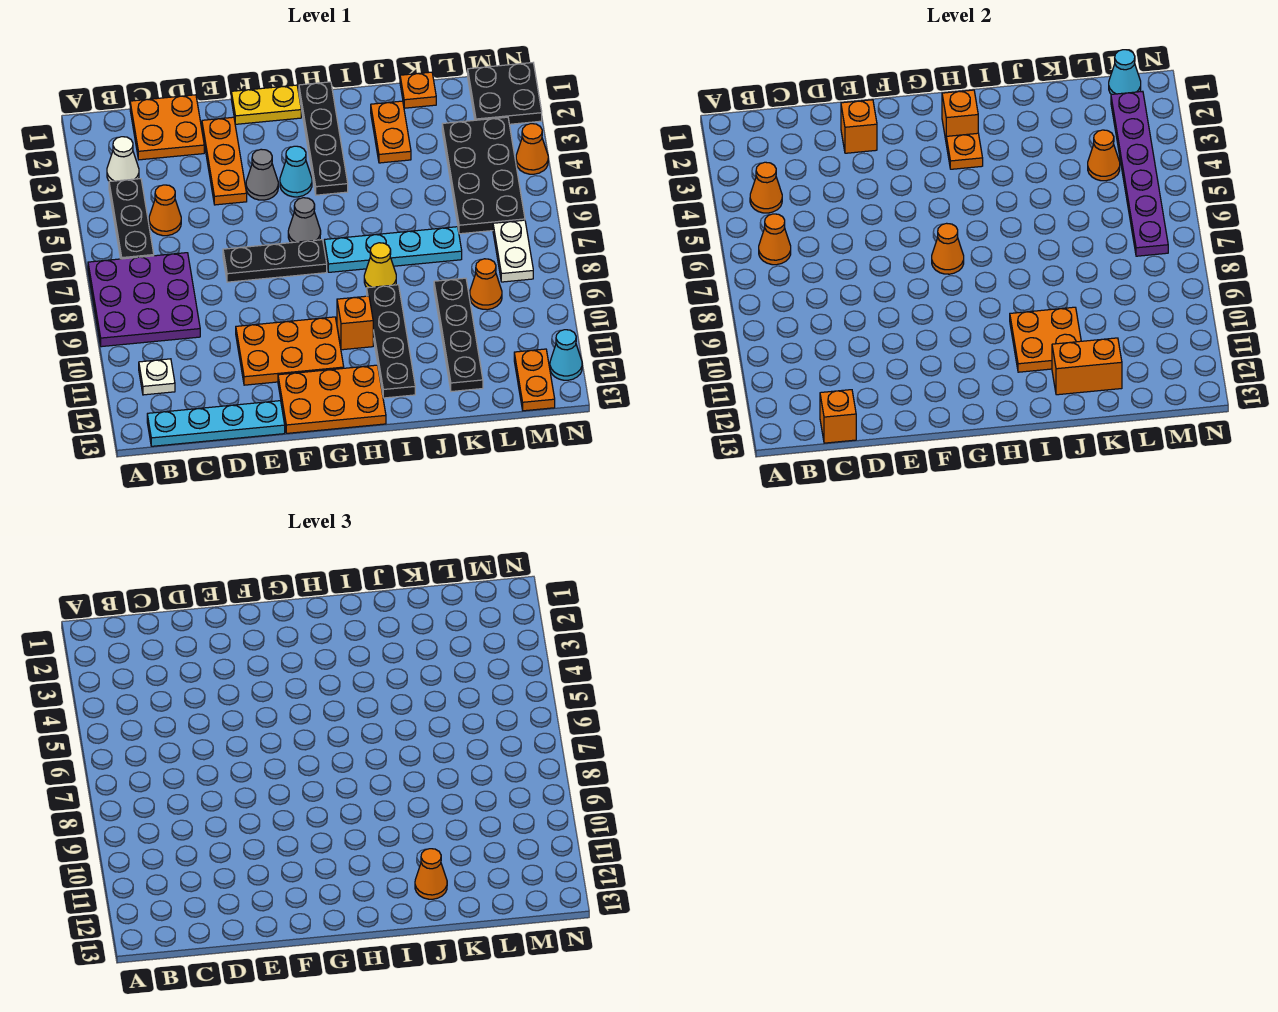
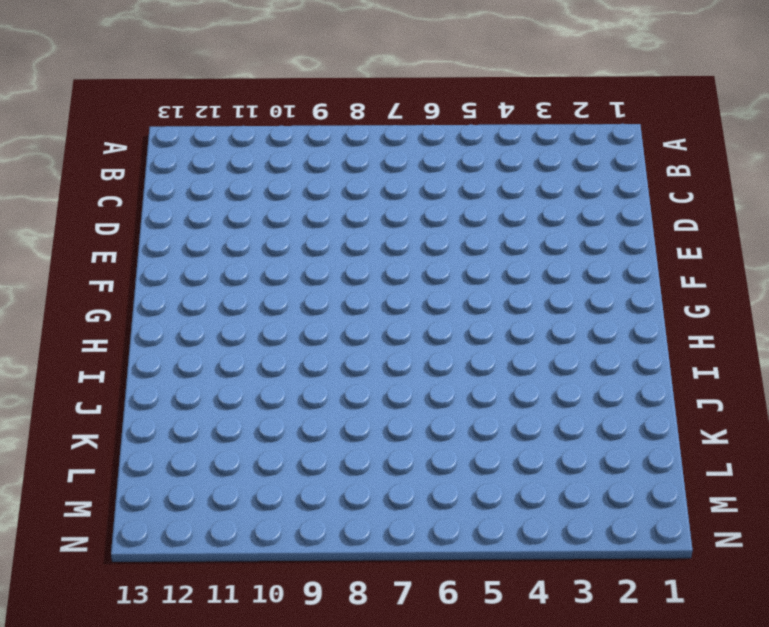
none -> purple 3x3 plate [88,253,200,347]
none -> white 1x1 cone [107,137,139,182]
none -> black 1x3 plate [109,179,154,259]
none -> white 1x1 plate [139,359,175,395]

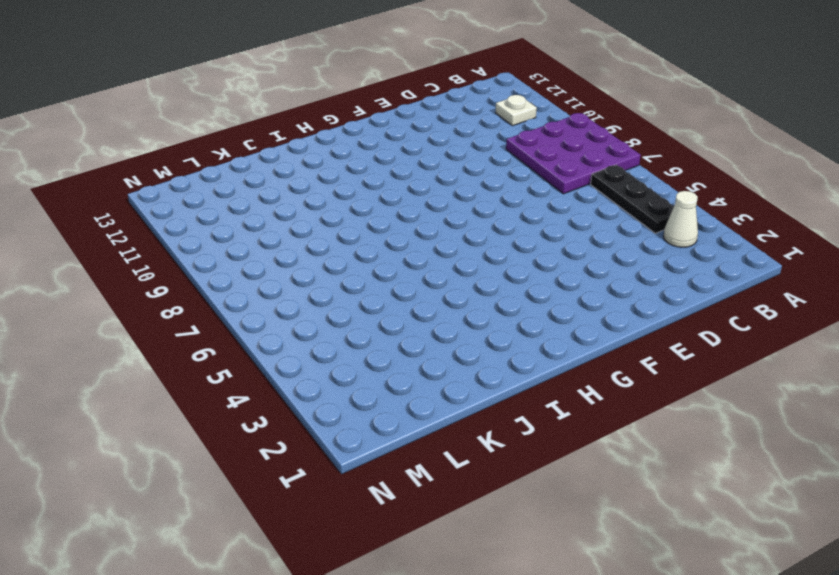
none -> cyan 1x4 plate [147,401,285,446]
none -> orange 2x2 plate [130,95,204,160]
none -> orange 1x1 cone [149,185,181,236]
none -> orange 1x3 plate [202,117,247,205]

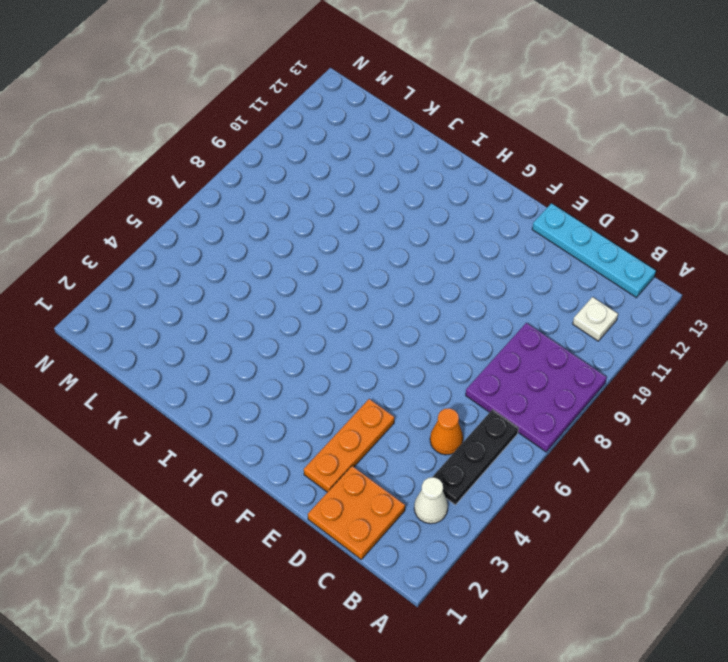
none -> black 1x3 plate [223,240,327,282]
none -> orange 2x3 plate [236,317,344,385]
none -> yellow 1x2 plate [231,85,301,124]
none -> grey 1x1 cone [246,149,278,200]

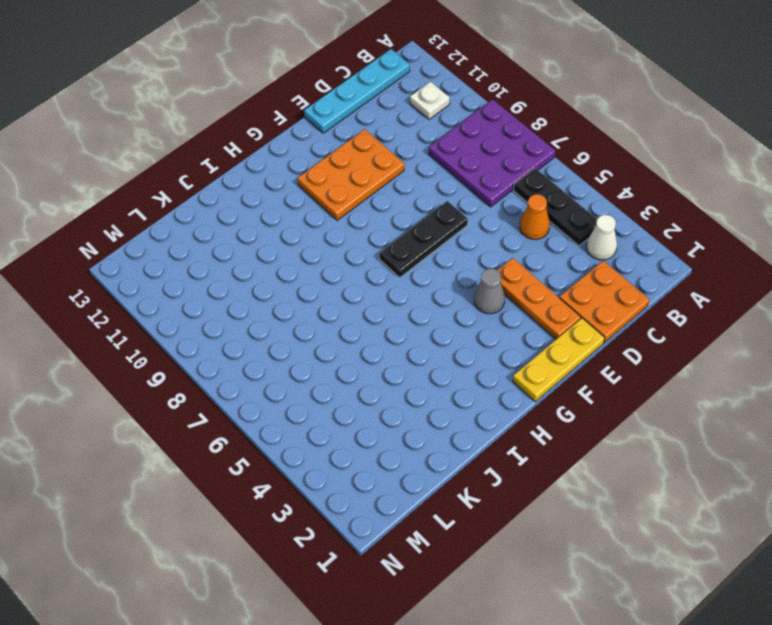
yellow 1x3 plate [513,318,605,402] -> yellow 1x2 plate [231,85,301,124]
none -> orange 2x3 plate [278,365,386,433]
none -> cyan 1x1 cone [280,146,312,197]
none -> grey 1x1 cone [288,198,321,243]
none -> black 1x4 plate [299,82,348,195]

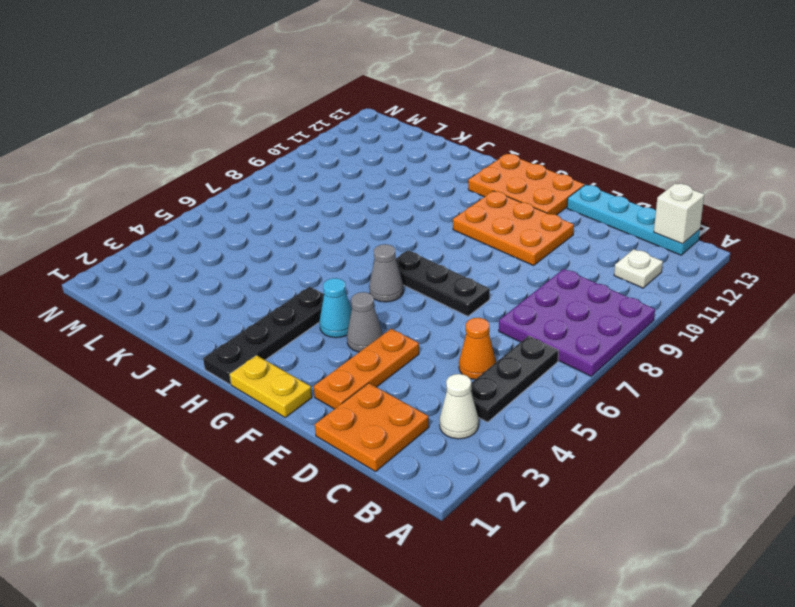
white 1x1 brick [654,183,704,244] -> none
none -> cyan 1x4 plate [324,227,462,272]
none -> orange 1x1 brick [337,296,373,350]
none -> yellow 1x1 cone [364,243,396,288]
none -> black 1x4 plate [367,285,415,398]

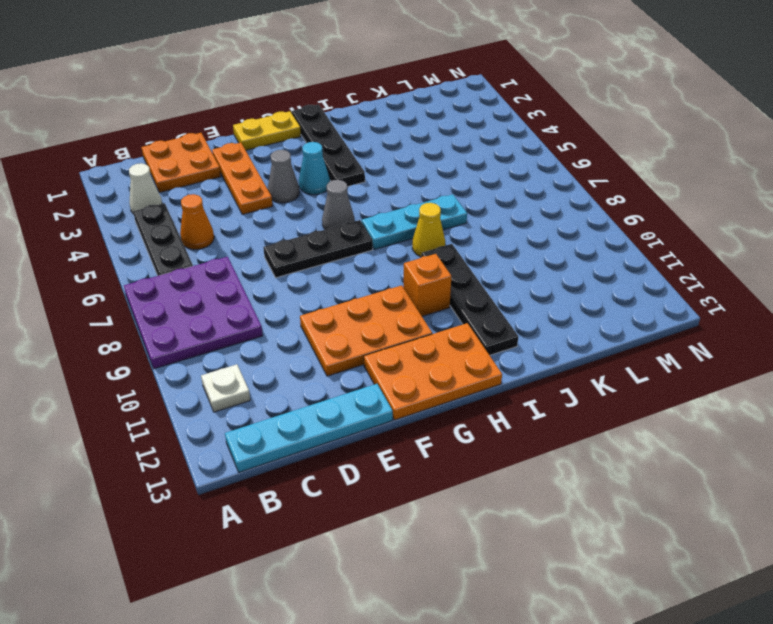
cyan 1x3 plate [362,194,467,249] -> cyan 1x4 plate [324,227,462,272]
none -> orange 1x2 plate [371,101,411,163]
none -> orange 1x1 plate [400,72,436,108]
none -> black 1x4 plate [434,278,483,392]
none -> black 2x4 plate [442,117,525,234]

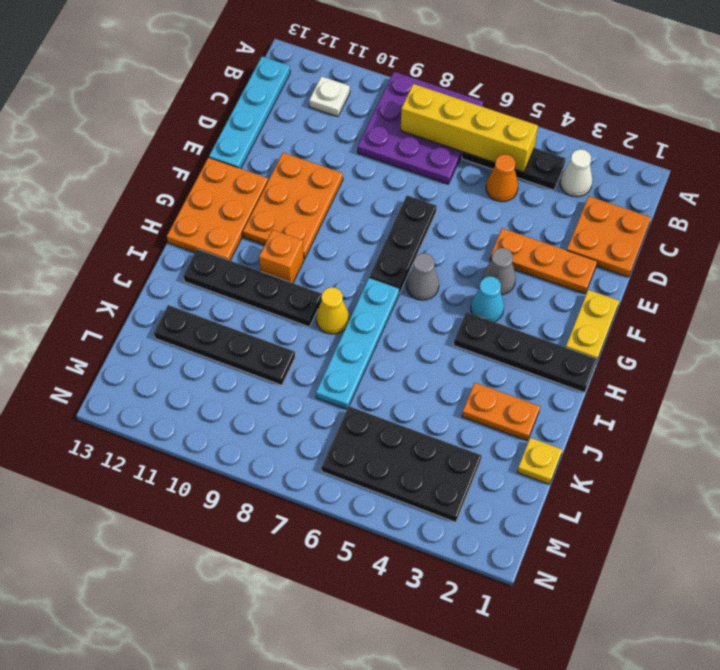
yellow 1x4 brick [401,84,538,172] -> orange 1x1 cone [759,214,791,265]
yellow 1x1 plate [517,438,562,484] -> orange 1x1 plate [400,72,436,108]
none -> orange 1x1 cone [470,259,502,310]
none -> black 2x2 plate [468,63,542,124]
none -> white 1x2 plate [493,220,533,282]
none -> orange 1x2 plate [514,349,555,411]

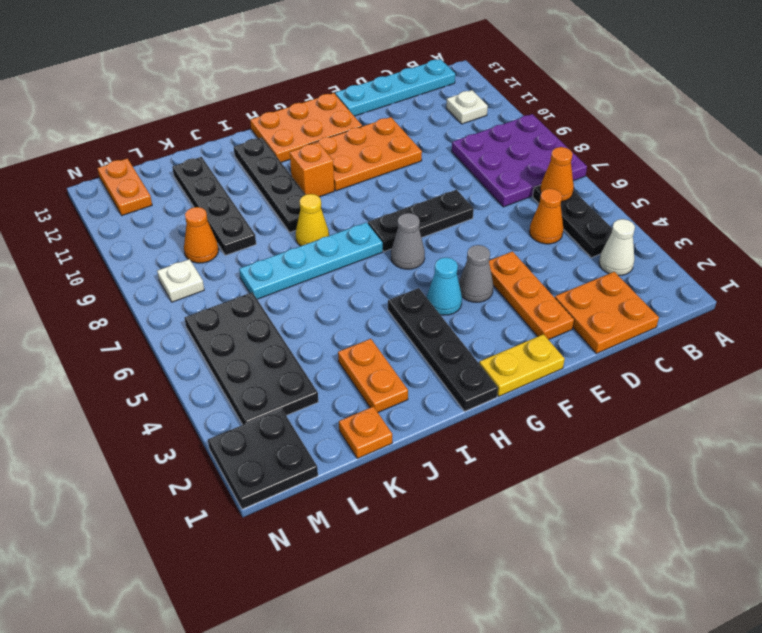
white 1x1 plate [157,259,204,302] -> white 1x2 plate [493,220,533,282]
none -> orange 1x1 cone [516,124,548,174]
none -> cyan 1x1 cone [550,330,582,380]
none -> orange 1x1 cone [750,162,782,213]
none -> orange 1x1 brick [820,390,856,443]

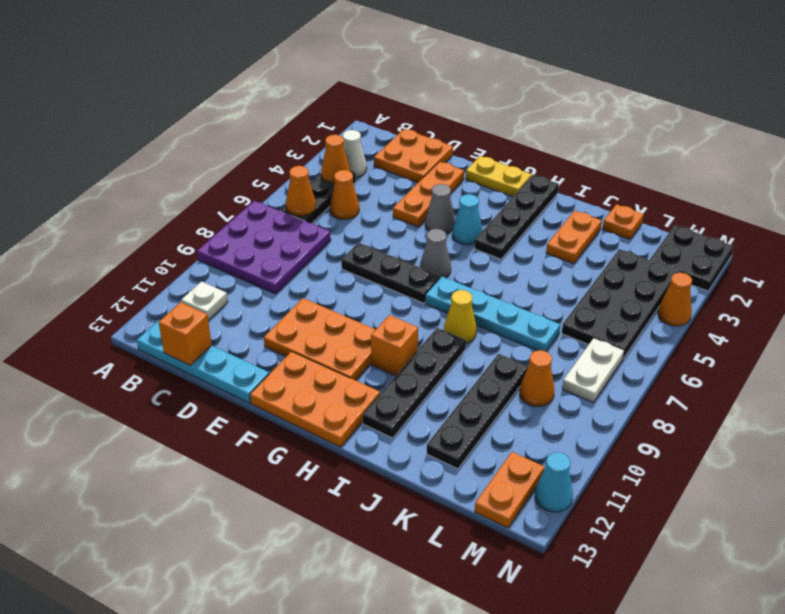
none -> orange 1x1 brick [841,100,877,153]
none -> orange 1x1 cone [932,223,964,274]
none -> orange 1x1 brick [942,90,978,140]
none -> orange 1x1 plate [946,133,983,169]

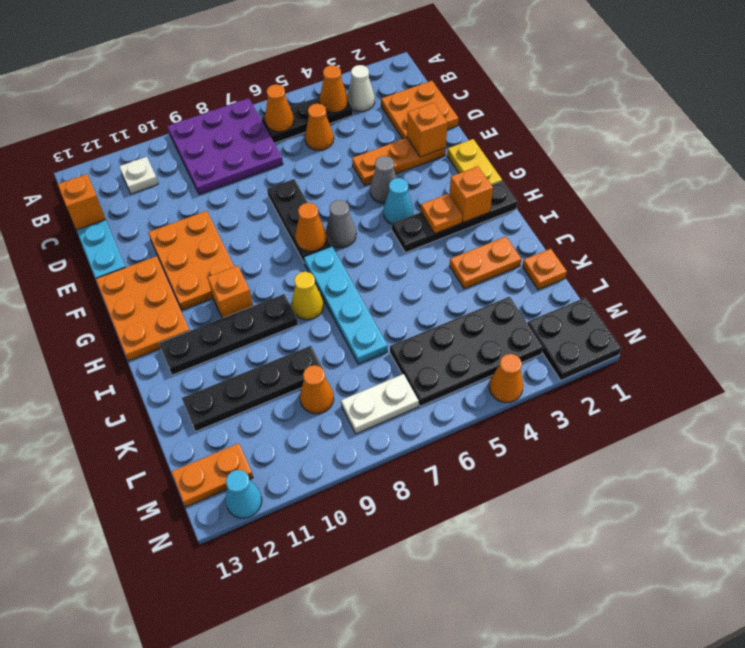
none -> orange 2x2 plate [1010,307,1081,372]
none -> orange 1x2 brick [1052,338,1122,395]
none -> orange 1x1 cone [1088,130,1120,181]
none -> cyan 1x1 cone [1109,50,1141,94]

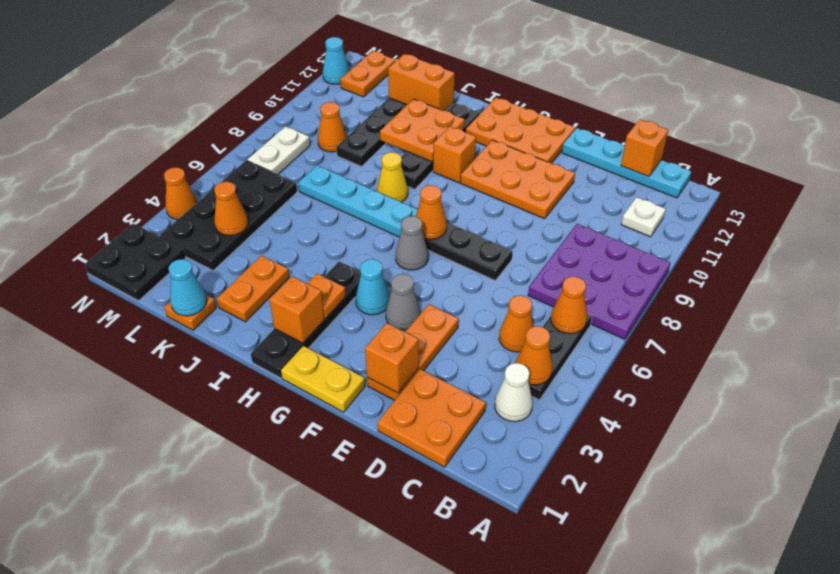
cyan 1x1 cone [169,259,207,316] -> cyan 1x1 cone moved to [1109,50,1141,94]
none -> purple 1x6 plate [1111,91,1168,256]
none -> orange 1x1 cone [415,849,447,899]

